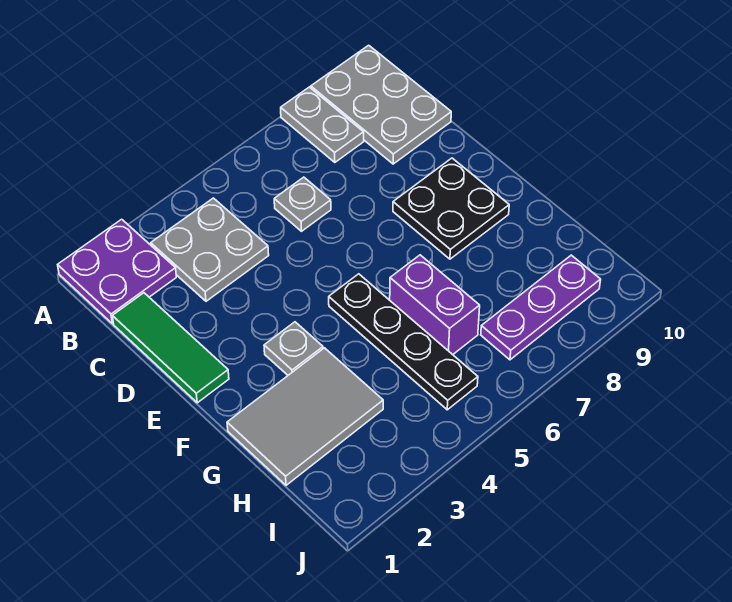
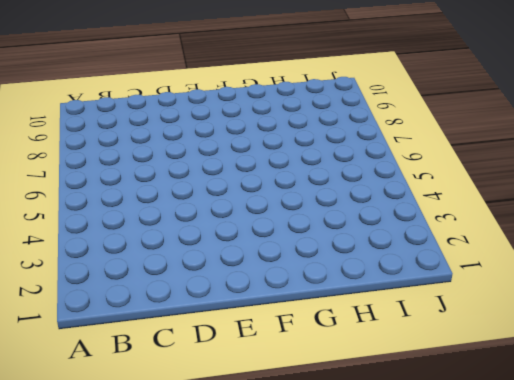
none -> purple 2x2 plate [58,219,176,324]
none -> grey 1x2 plate [281,87,364,162]
none -> grey 2x3 plate [311,45,451,164]

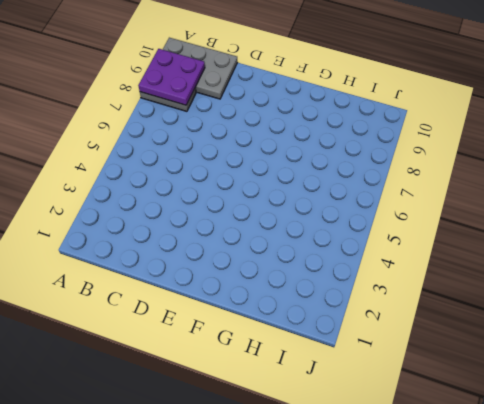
purple 2x2 plate [138,49,205,105] -> purple 2x2 plate moved to [58,219,176,324]
none -> grey 2x2 plate [151,198,269,301]
none -> green 1x3 tile [112,293,229,403]
none -> grey 1x1 plate [274,177,331,231]

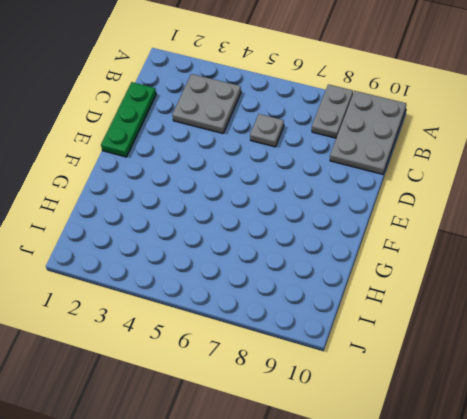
green 1x3 plate [101,82,156,157] -> green 1x3 tile [112,293,229,403]
none -> purple 2x2 plate [58,219,176,324]
none -> black 2x2 plate [393,158,509,259]
none -> grey 1x1 plate [264,322,323,375]

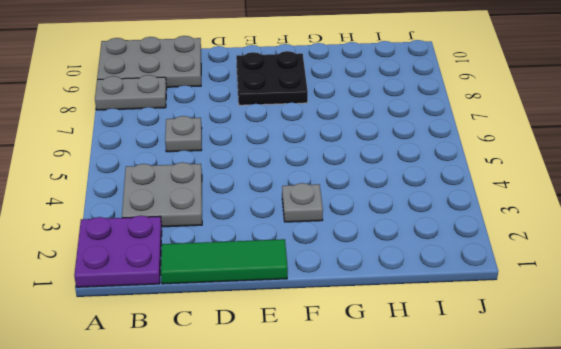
none -> black 1x4 plate [329,274,478,410]
none -> grey 2x3 tile [227,348,383,485]
none -> purple 1x2 brick [390,255,480,355]

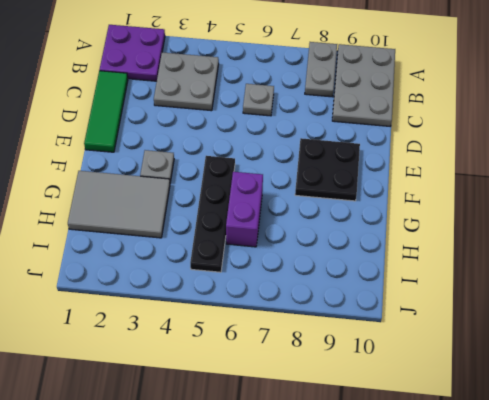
none -> purple 1x3 plate [481,255,601,360]

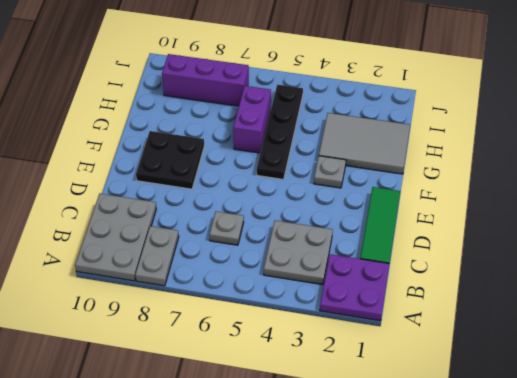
purple 1x3 brick [162,54,249,106] -> purple 1x3 plate [481,255,601,360]

